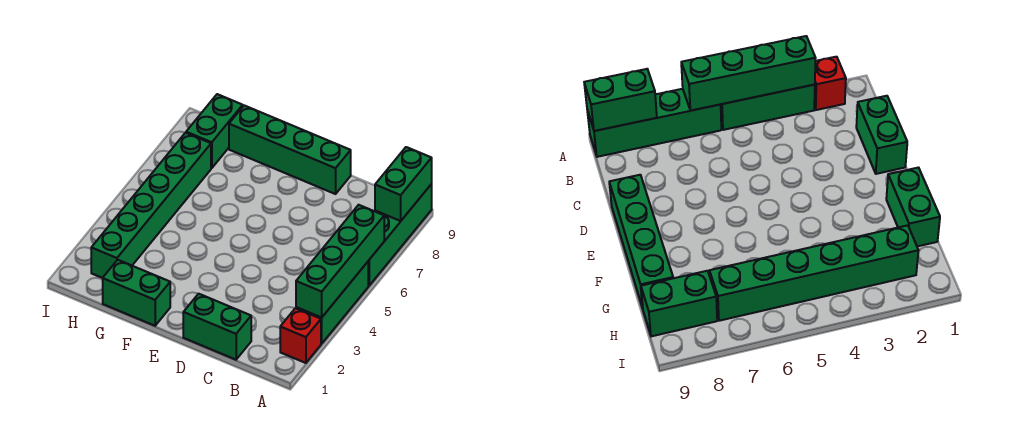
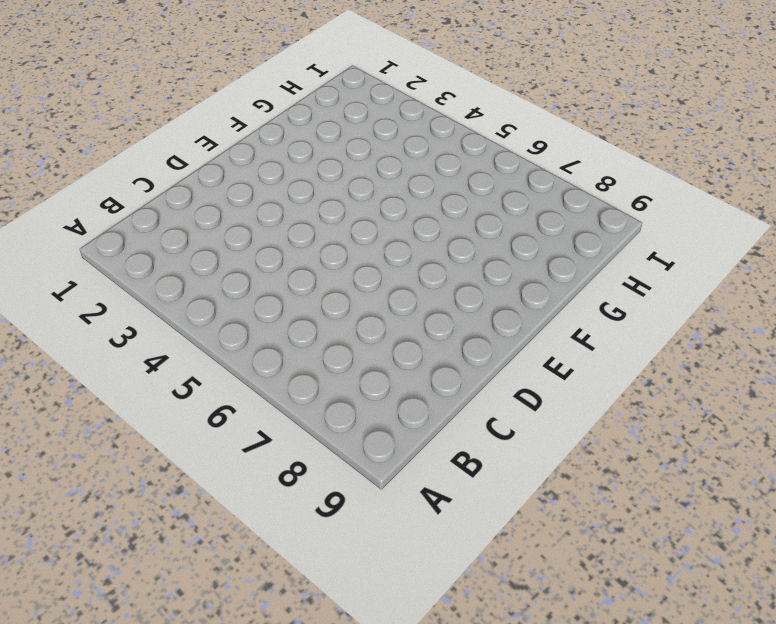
none -> red 1x1 brick [280,308,321,363]
none -> green 1x3 brick [296,262,368,344]

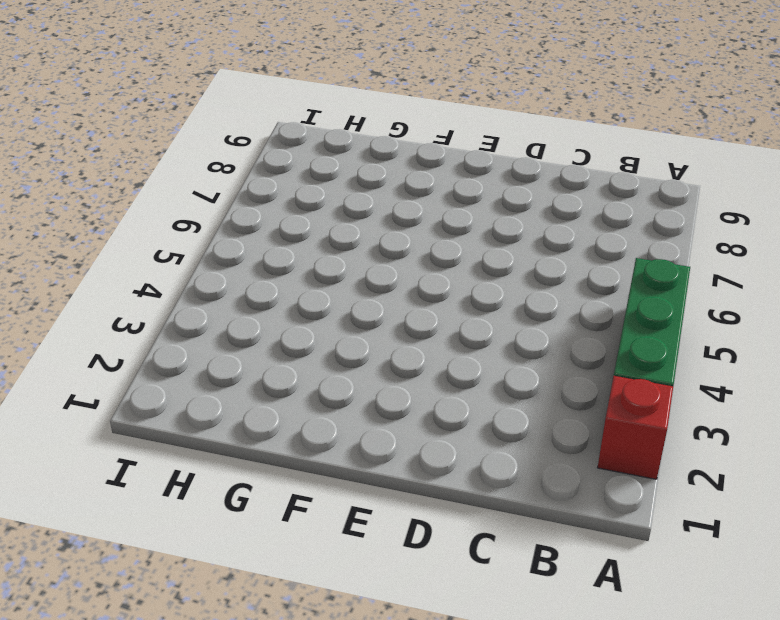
none -> green 1x4 brick [368,184,432,286]
none -> green 1x2 brick [183,294,251,360]

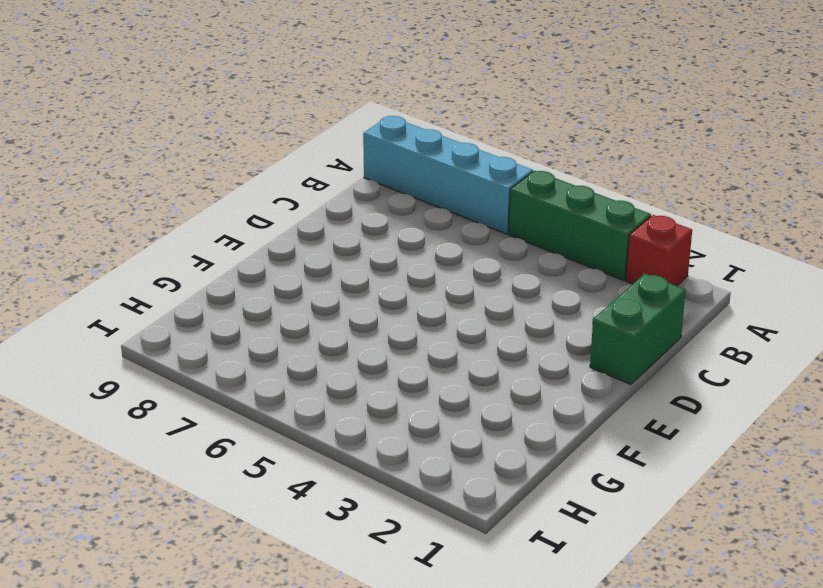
cyan 1x4 brick [363,116,533,234] -> green 1x4 brick [368,184,432,286]
none -> green 1x4 brick [229,105,351,194]
none -> green 1x2 brick [103,260,170,326]

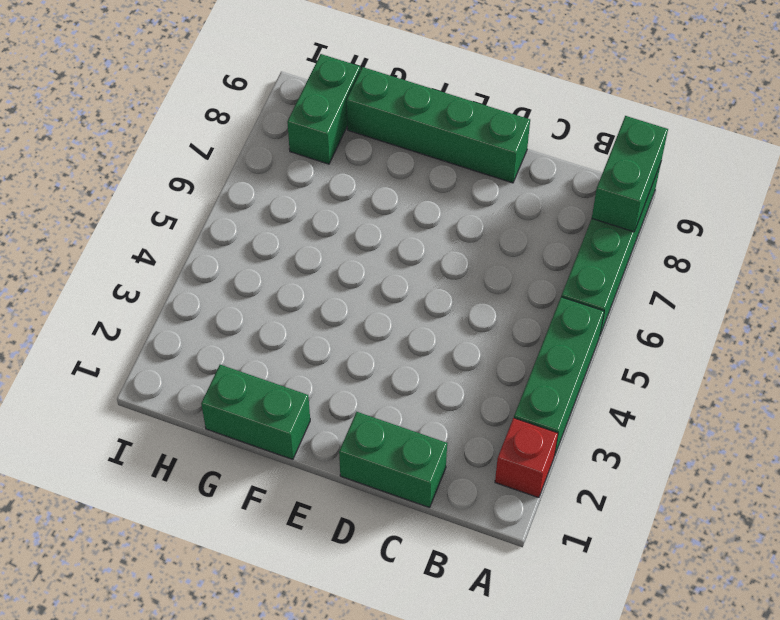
none -> green 1x6 brick [91,133,211,278]
none -> green 1x4 brick [296,205,384,318]

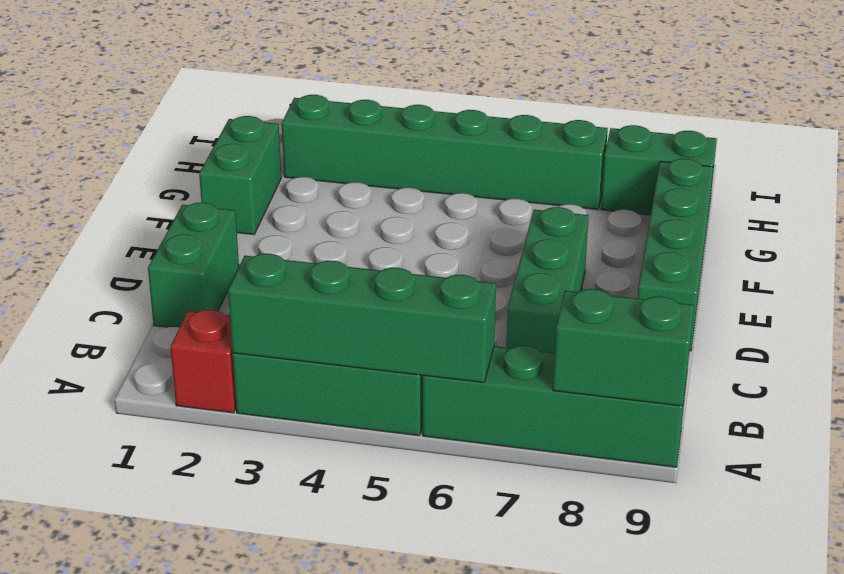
green 1x3 brick [506,207,589,353] -> none

